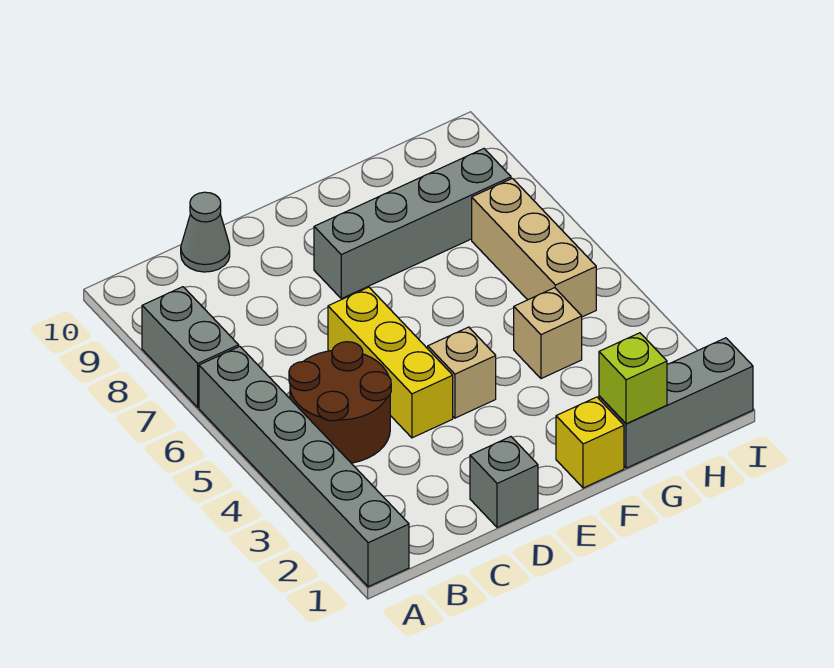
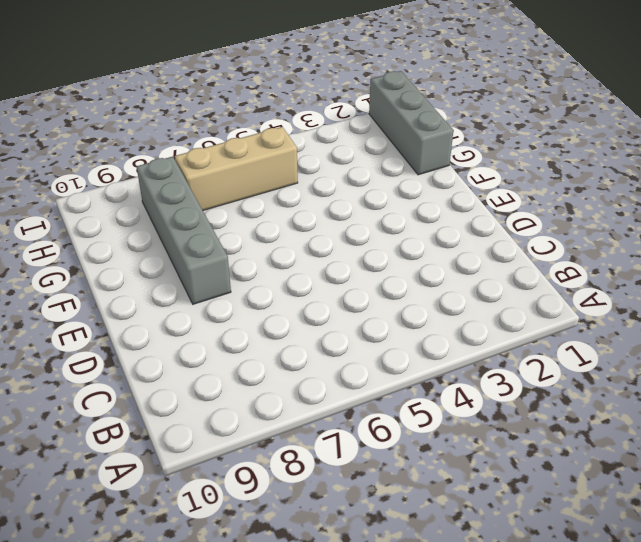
none -> grey 1x6 brick [199,346,409,587]
none -> grey 1x2 brick [142,287,239,407]
none -> brown 2x2 round brick [289,342,391,463]

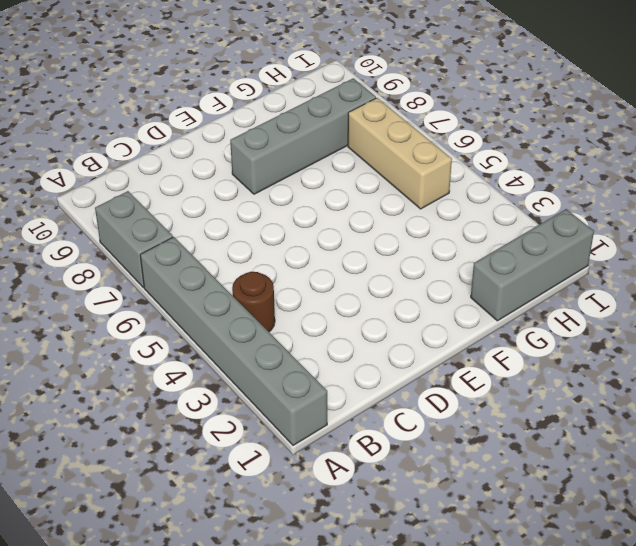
brown 1x1 round brick [232,272,275,332] -> brown 2x2 round brick [289,342,391,463]
none -> grey 1x1 cone [181,192,230,272]
none -> grey 1x1 brick [470,437,538,527]
none -> yellow 1x3 brick [328,287,453,438]

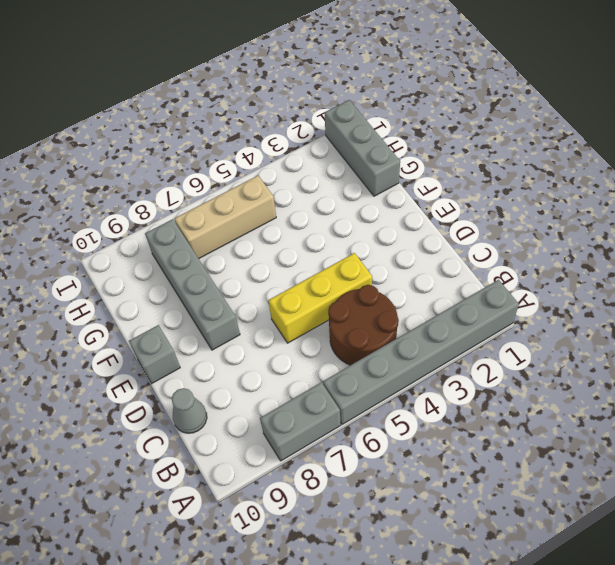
grey 1x1 brick [129,325,180,384] -> grey 1x1 brick moved to [470,437,538,527]
none -> tan 1x1 brick [428,327,496,418]
none -> yellow 1x1 brick [556,397,624,488]
none -> tan 1x1 brick [514,288,582,379]

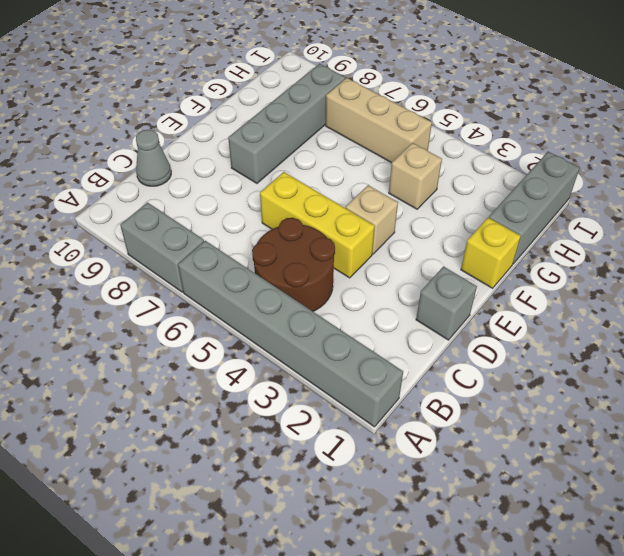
none -> lime 1x1 brick [599,333,667,424]

